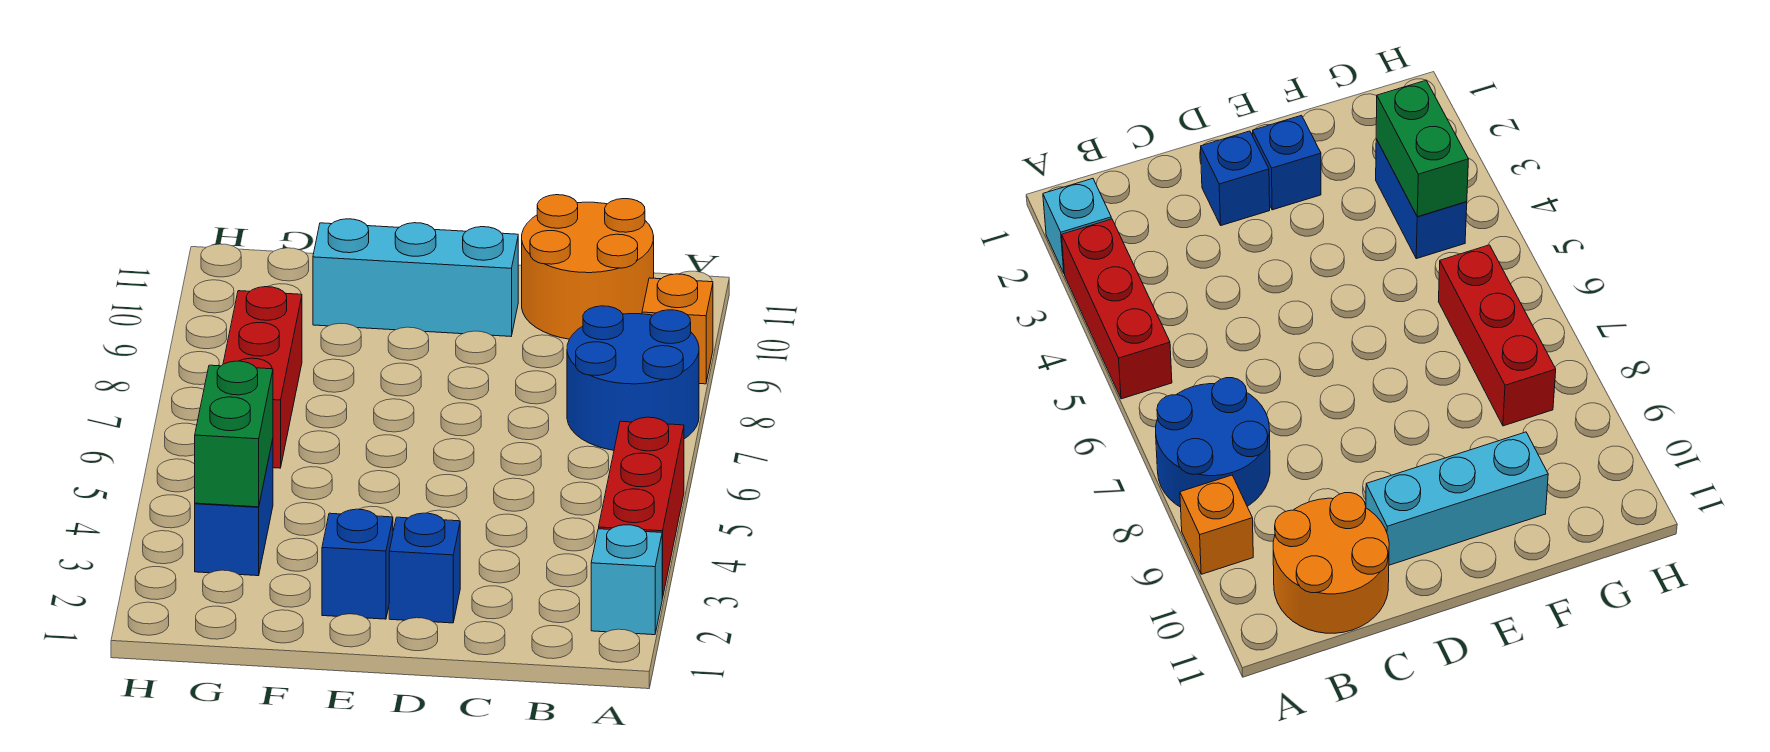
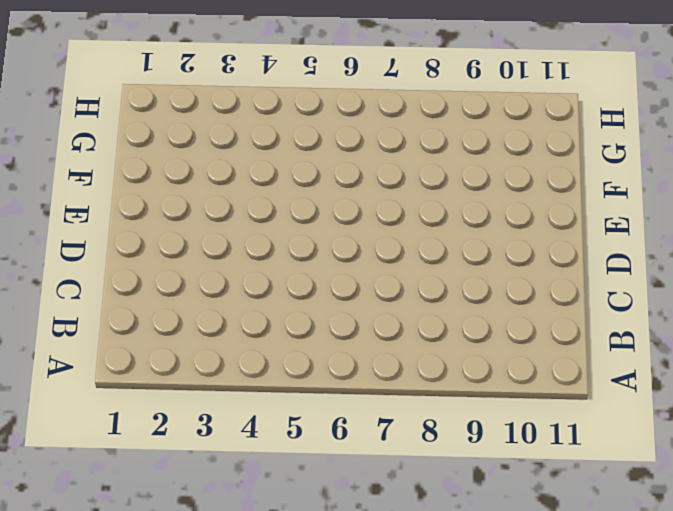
none -> cyan 1x1 brick [591,525,662,635]
none -> red 1x3 brick [599,417,684,599]

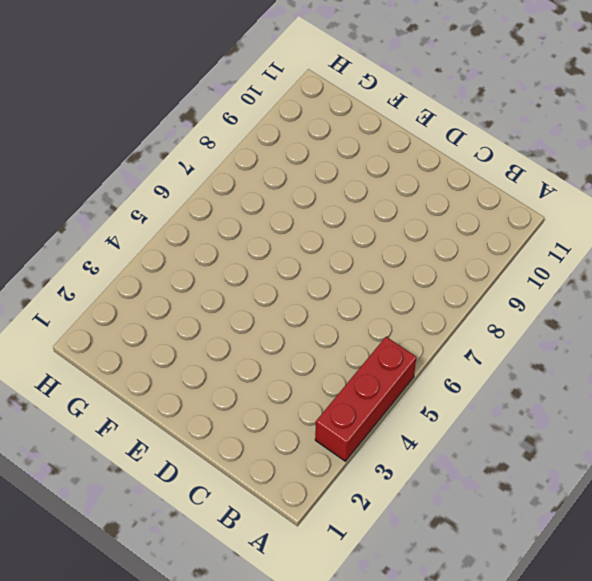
none -> cyan 1x1 brick [591,525,662,635]
none -> blue 2x2 round brick [567,306,699,450]

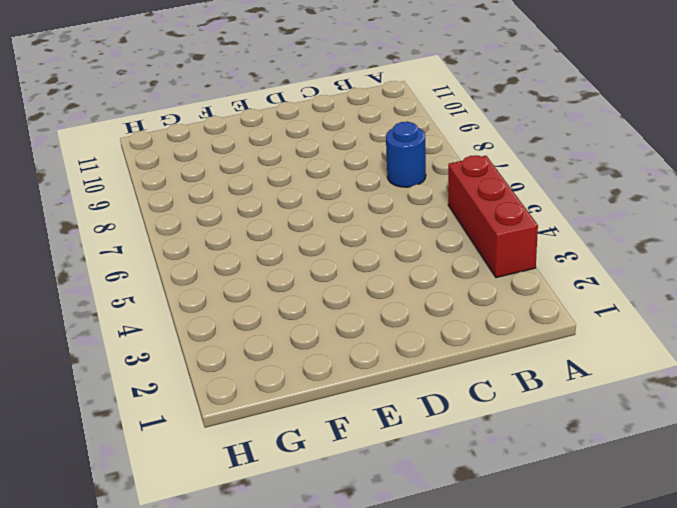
blue 1x1 round brick [386,122,426,187] -> blue 2x2 round brick [567,306,699,450]
none -> cyan 1x1 brick [591,525,662,635]
none -> orange 1x1 brick [642,274,713,384]

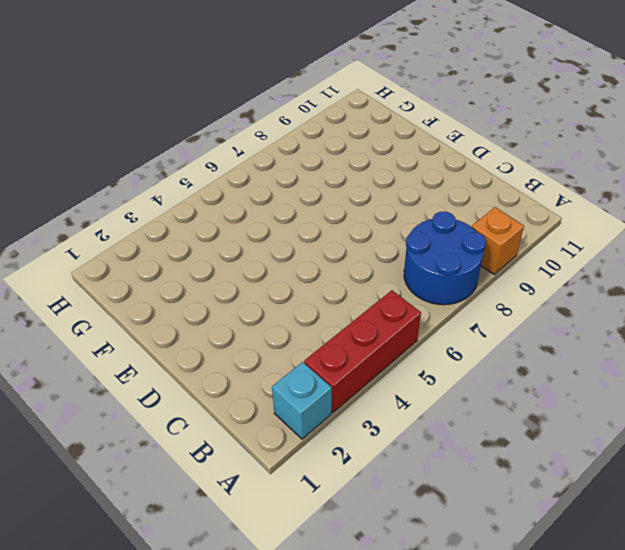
none -> orange 2x2 round brick [522,195,654,339]
none -> blue 1x1 brick [389,513,460,623]

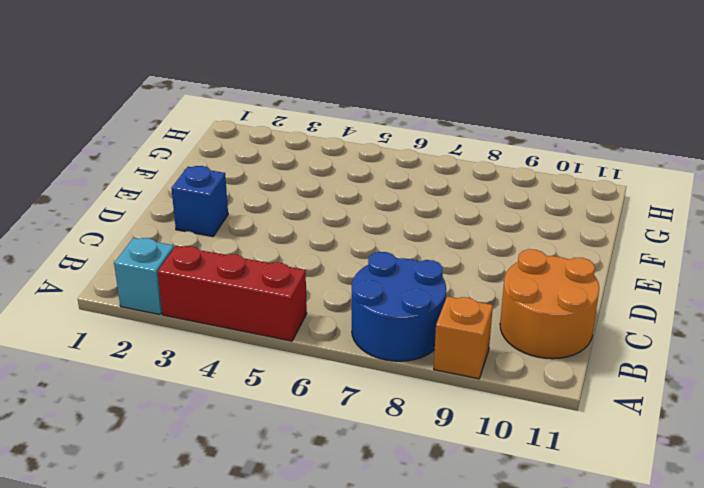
none -> cyan 1x3 brick [313,219,518,336]
none -> blue 1x1 brick [322,509,393,619]

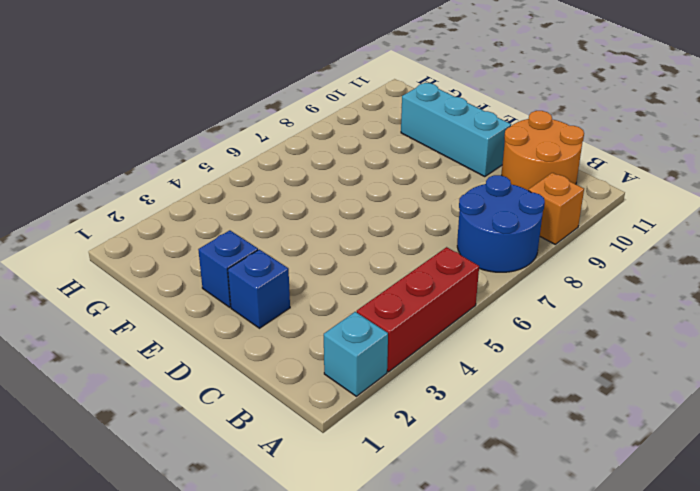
none -> blue 1x2 brick [195,440,273,576]
none -> red 1x3 brick [223,287,302,468]

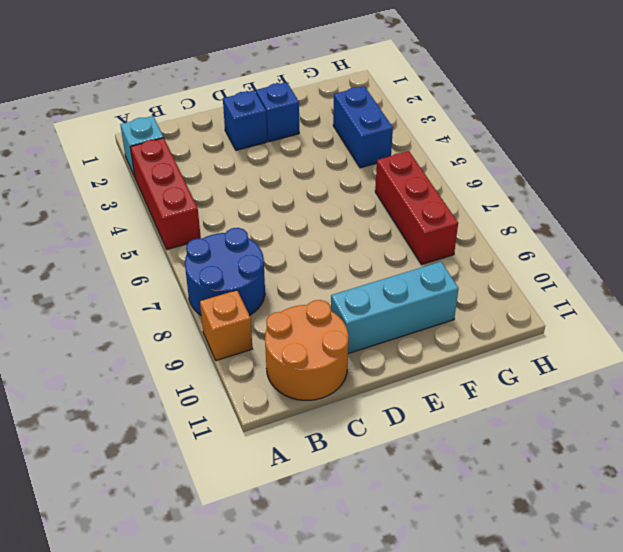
none -> green 1x2 brick [195,361,273,507]

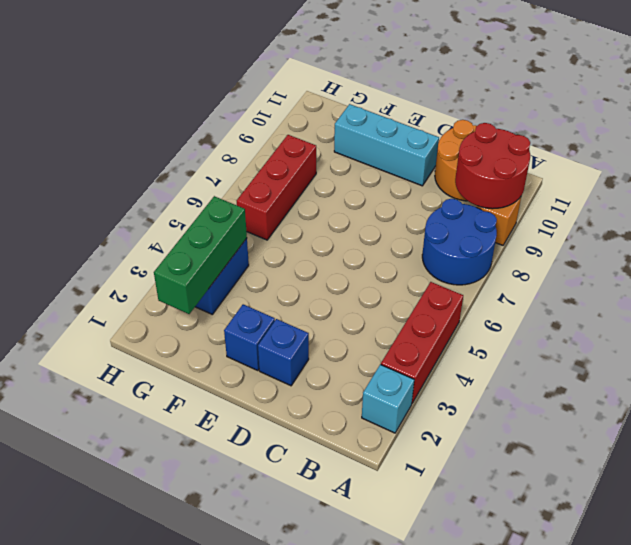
red 2x2 round brick [455,123,530,209] -> none
green 1x3 brick [154,196,247,314] -> green 1x2 brick [195,361,273,507]

